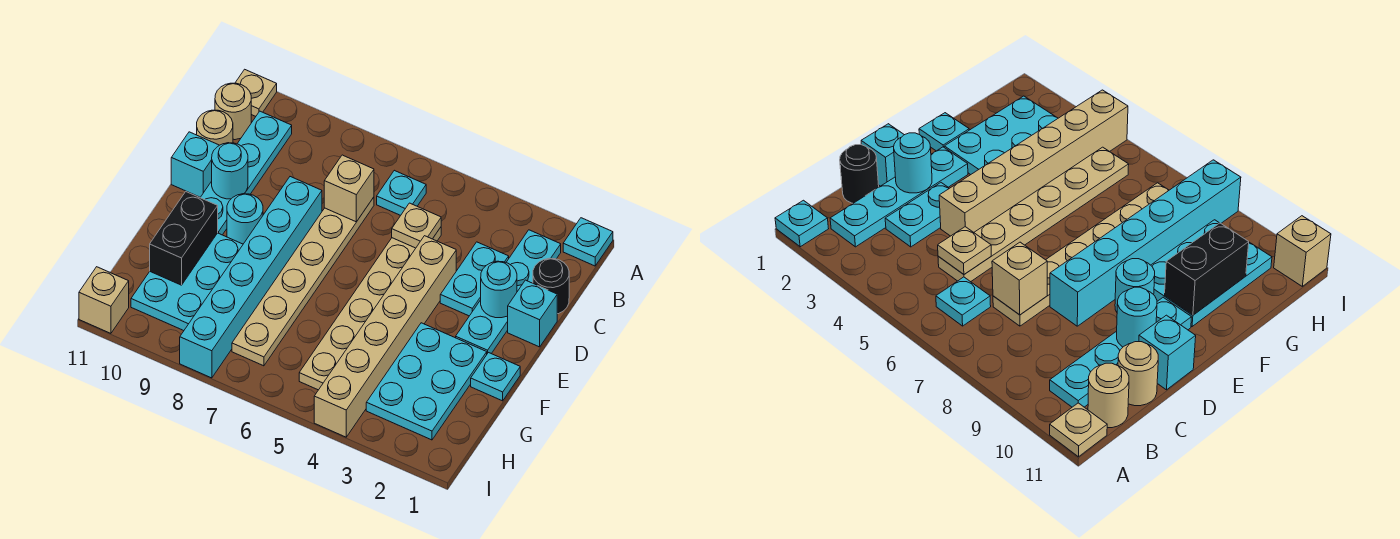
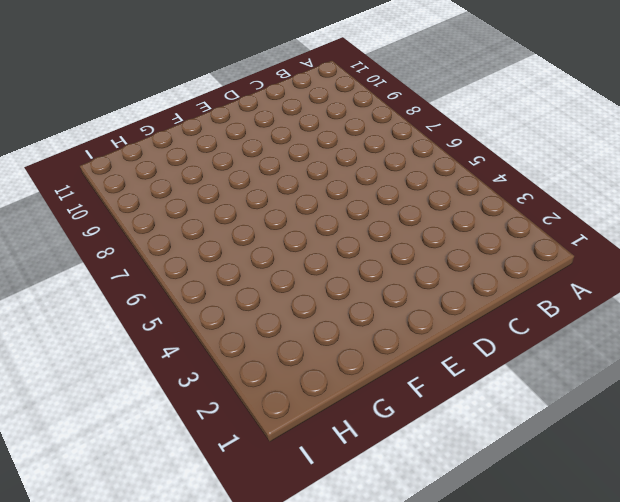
none -> cyan 1x1 plate [563,218,613,266]
none -> tan 1x1 plate [235,69,277,116]
none -> cyan 1x4 plate [456,230,561,354]

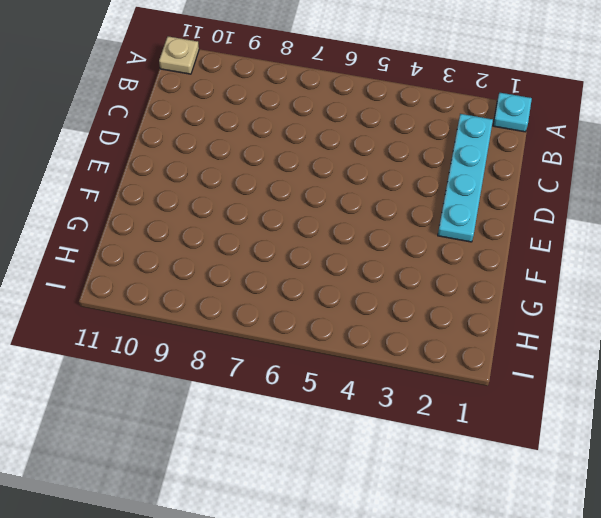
none -> cyan 1x1 plate [377,170,426,215]
none -> cyan 1x4 plate [200,111,292,235]
none -> tan 1x1 round brick [215,83,251,140]

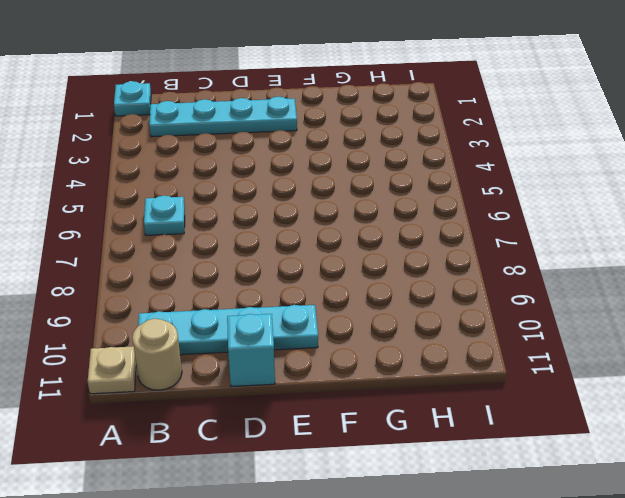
none -> black 1x1 round brick [533,258,569,314]
none -> cyan 1x2 plate [440,242,509,316]
none -> tan 1x6 plate [299,227,441,390]

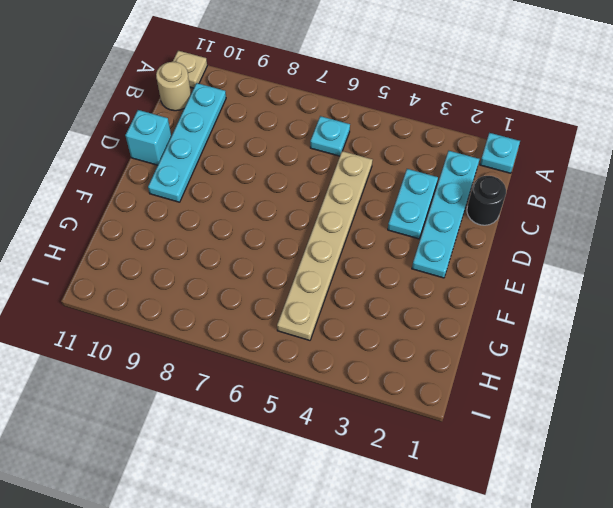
none -> tan 1x6 plate [232,197,374,366]
none -> tan 1x1 round brick [197,110,233,145]
none -> cyan 1x1 brick [508,280,557,347]

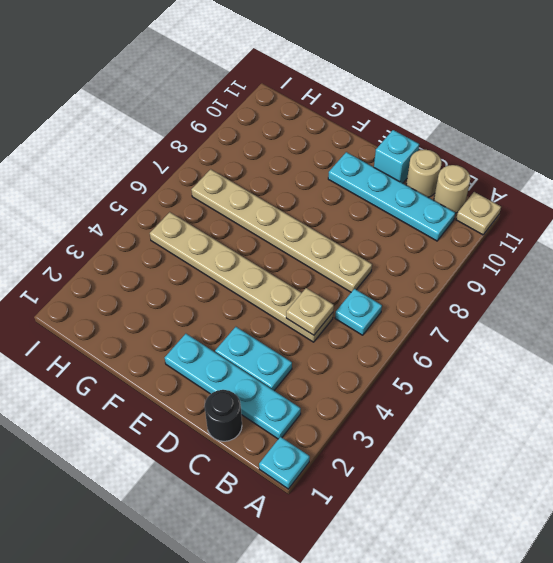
none -> cyan 1x1 brick [508,280,557,347]
none -> tan 1x6 brick [314,236,456,437]
none -> cyan 1x6 brick [180,177,322,378]

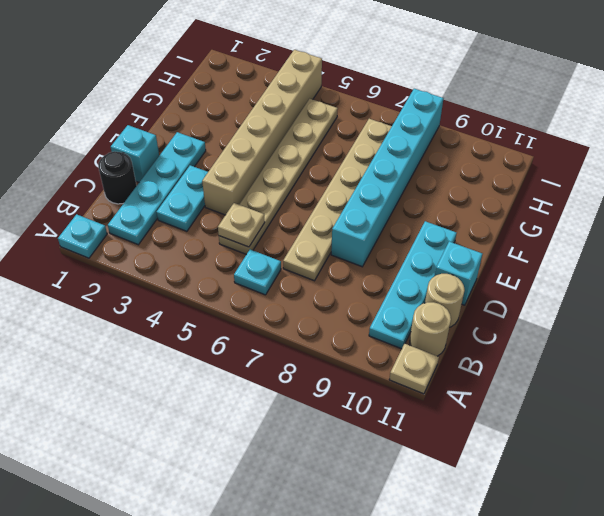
none -> cyan 1x1 round brick [227,194,263,244]
none -> cyan 1x1 plate [471,353,520,401]
none -> cyan 2x3 plate [366,323,487,440]

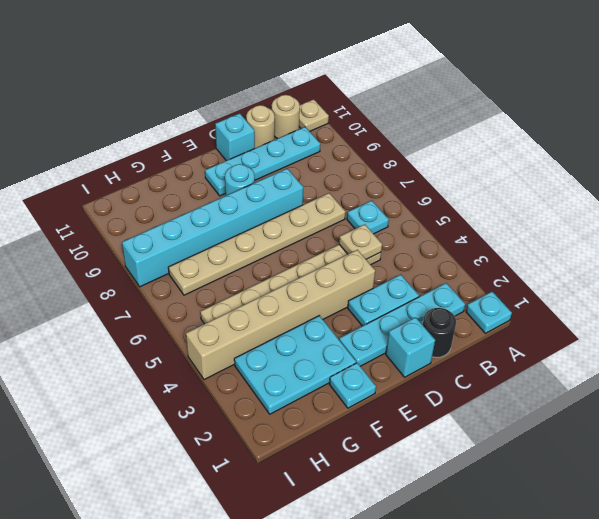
none -> cyan 2x3 plate [131,233,243,331]
none -> tan 1x1 brick [79,267,129,333]
none -> tan 1x1 brick [324,155,374,222]

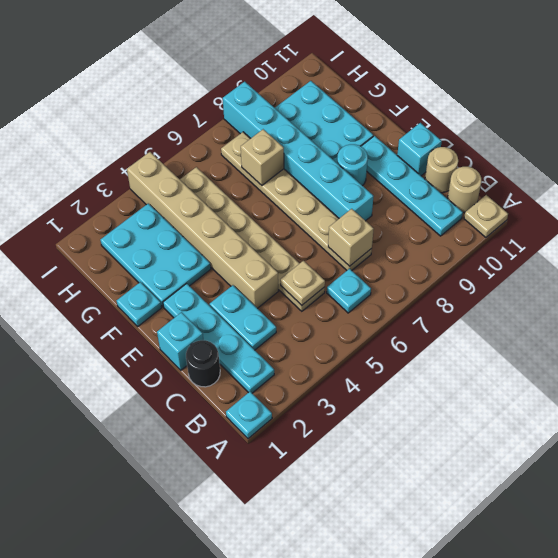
tan 1x1 brick [241,129,284,185] -> tan 1x1 brick moved to [79,267,129,333]
none -> cyan 1x1 round brick [481,261,517,318]
none -> cyan 1x1 round brick [212,143,248,199]
none -> black 1x2 brick [150,192,218,285]

